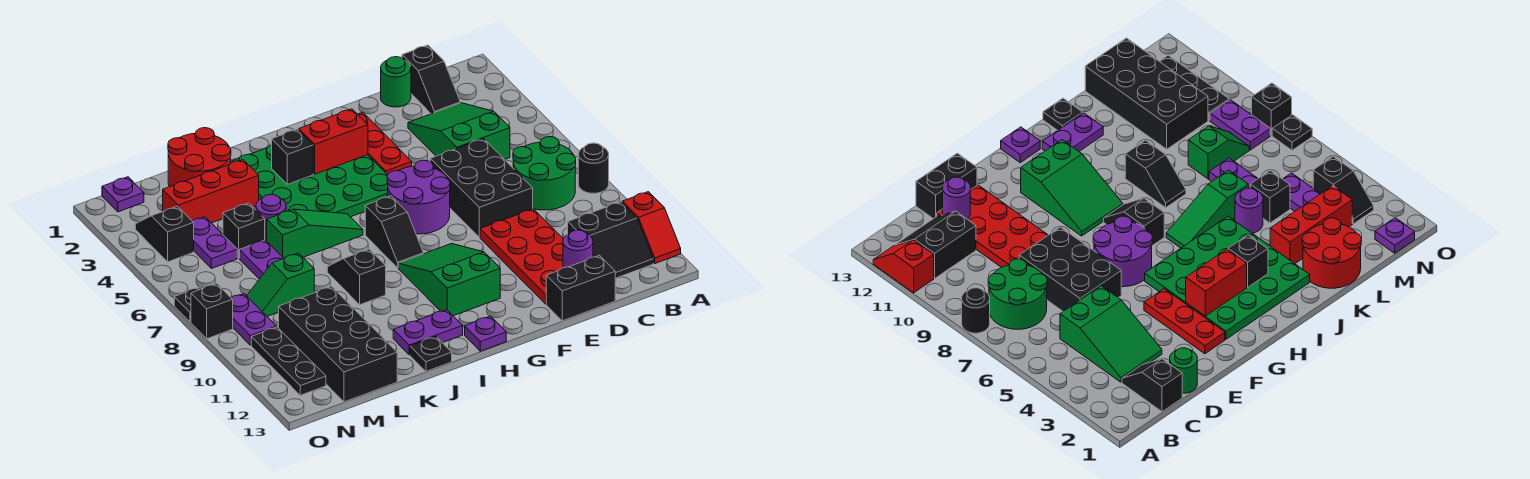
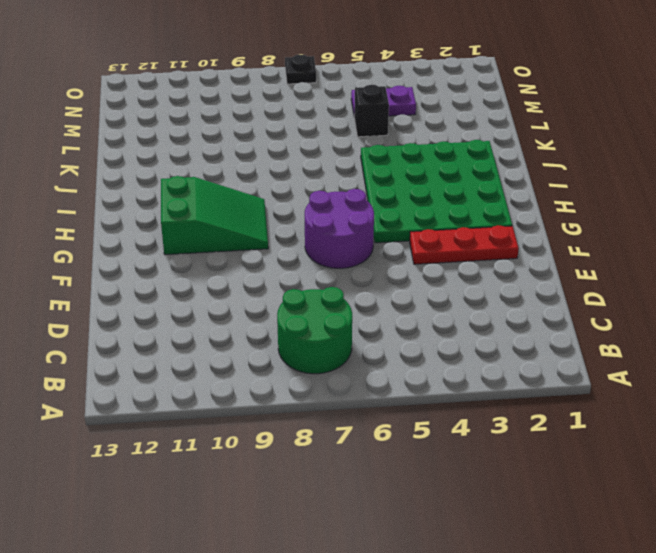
none -> black 1x1 round brick [578,143,609,193]
none -> red 1x2 slope [622,192,681,263]
none -> black 2x2 slope [568,202,653,278]
none -> black 1x2 slope [402,45,460,114]

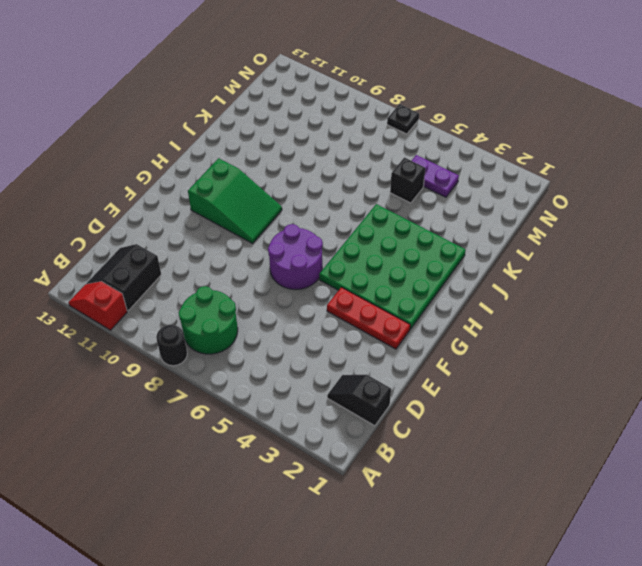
none -> green 2x3 slope [408,103,510,160]
none -> green 1x1 round brick [381,57,411,107]
none -> black 2x3 brick [430,139,533,237]
none -> red 2x4 plate [480,209,563,304]

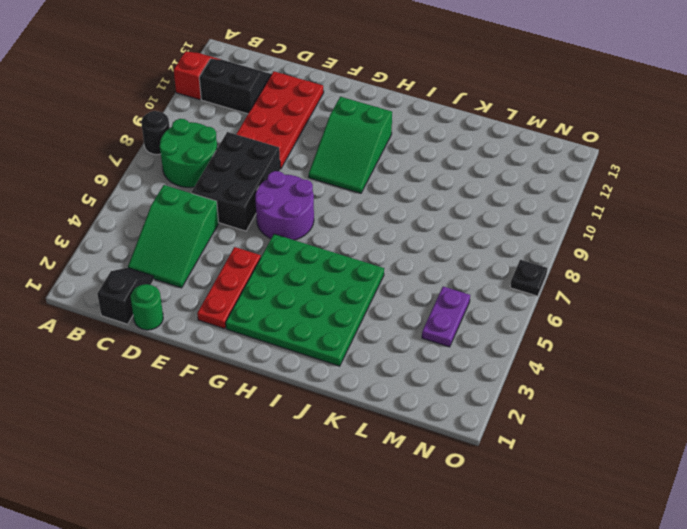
none -> black 1x2 brick [546,255,616,321]
none -> black 1x2 slope [365,196,423,268]
none -> purple 1x1 plate [465,316,506,351]
none -> green 1x3 slope [267,209,363,258]

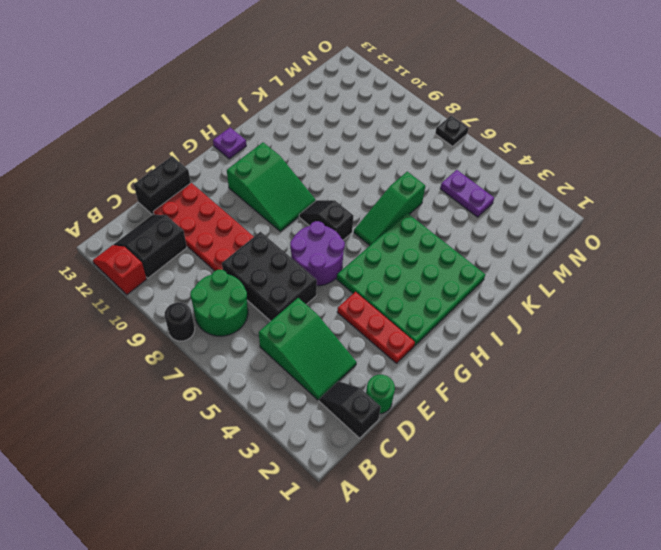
none -> purple 1x2 plate [393,310,463,355]
none -> black 1x2 slope [327,249,386,305]
none -> black 1x1 plate [410,337,452,371]
none -> red 2x2 round brick [168,128,231,187]

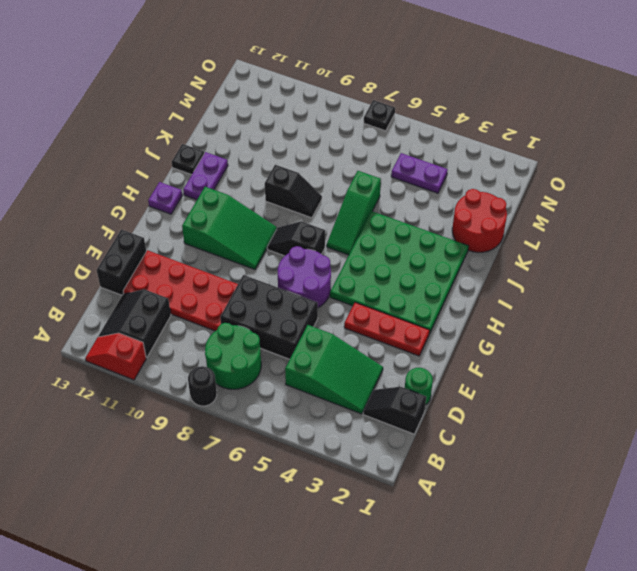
none -> red 1x3 brick [163,160,259,223]
none -> purple 1x1 round brick [256,194,286,241]
none -> black 1x1 brick [223,203,265,258]
none -> purple 1x2 plate [240,240,284,279]

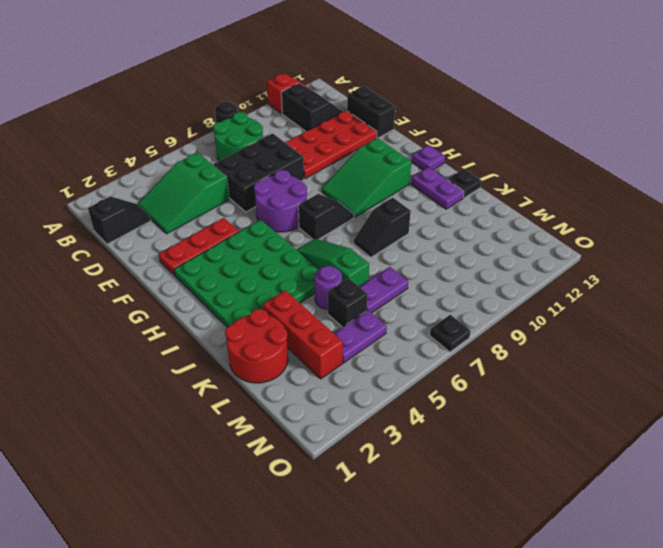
none -> green 1x1 round brick [381,57,411,107]
none -> green 1x2 slope [247,253,314,316]
none -> black 2x4 brick [279,286,397,402]
none -> purple 1x1 plate [102,177,144,212]

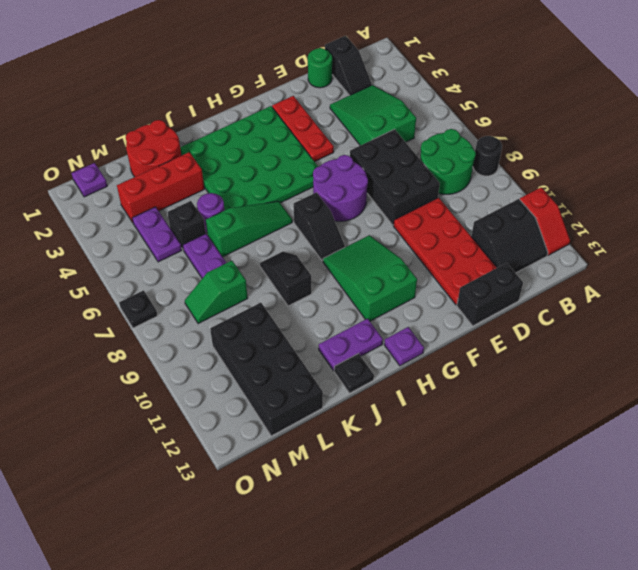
none -> black 1x2 slope [135,206,194,262]
none -> purple 1x2 plate [232,294,276,345]
none -> black 1x3 plate [251,327,326,395]
none -> black 1x1 brick [191,284,233,339]

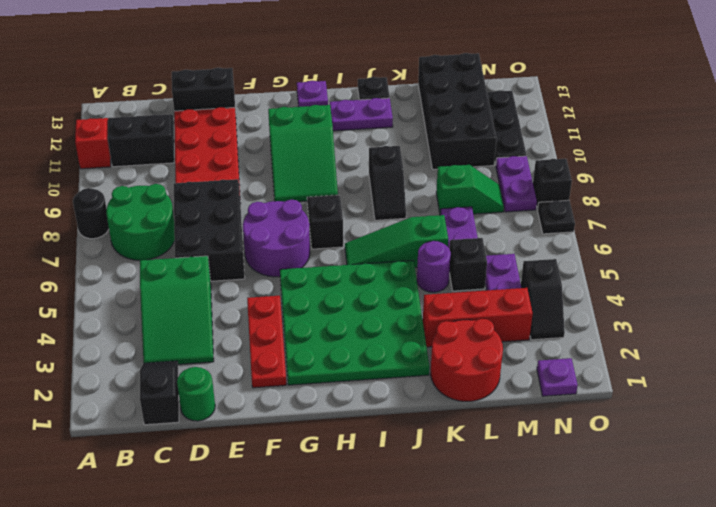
none -> purple 1x1 round brick [563,230,593,268]
none -> red 1x2 brick [299,109,368,174]
none -> black 1x1 brick [272,129,313,184]

